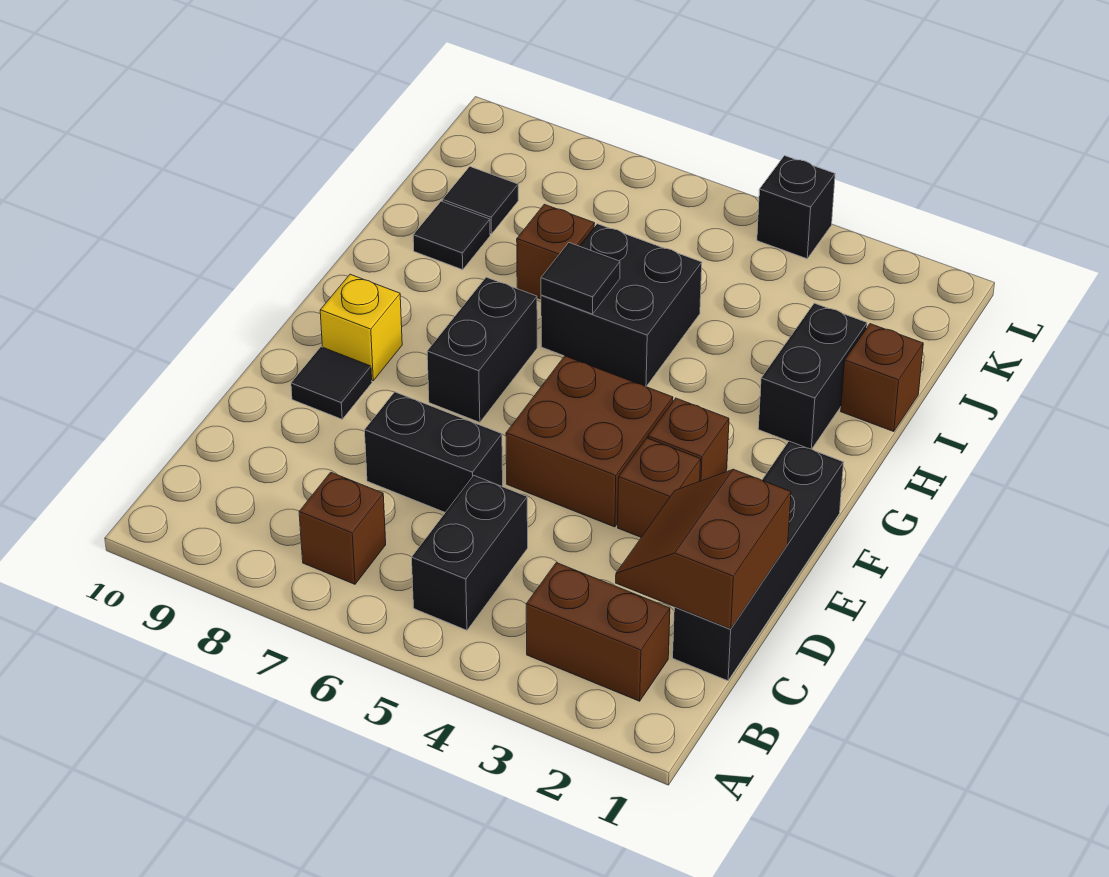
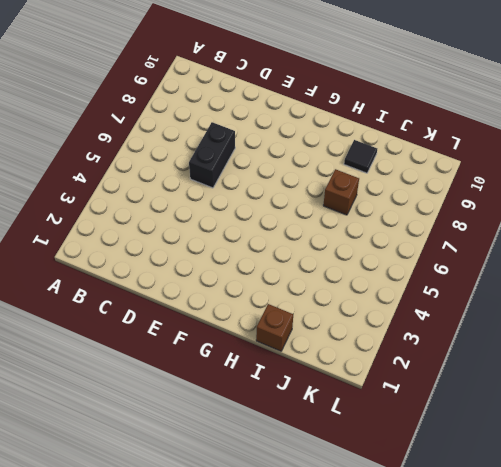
none -> brown 1x2 brick [526,563,670,701]
none -> black 1x2 brick [411,476,528,630]
none -> brown 1x1 brick [299,472,386,584]

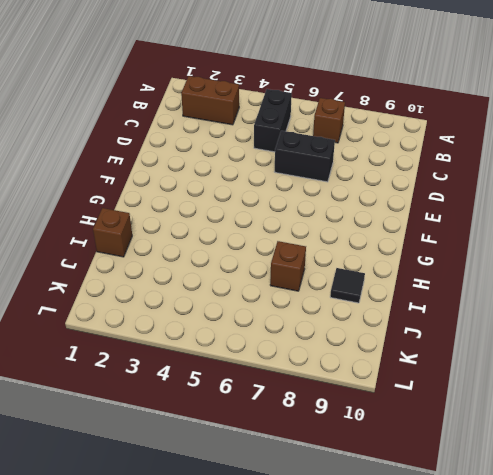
none -> black 1x4 brick [673,441,844,681]
none -> brown 1x1 brick [618,438,701,537]
none -> brown 2x2 brick [506,356,673,527]

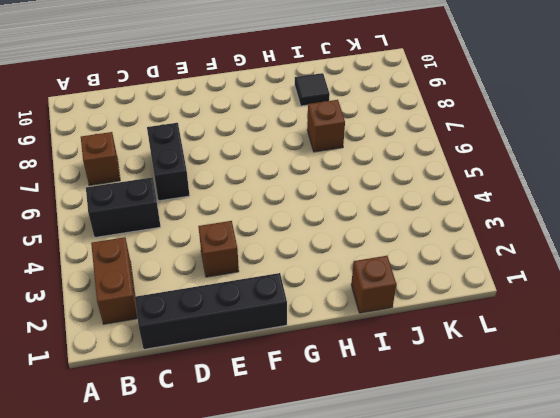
none -> brown 2x2 brick [506,356,673,527]
none -> black 1x1 tile [291,347,372,419]
none -> brown 1x1 brick [648,398,729,481]

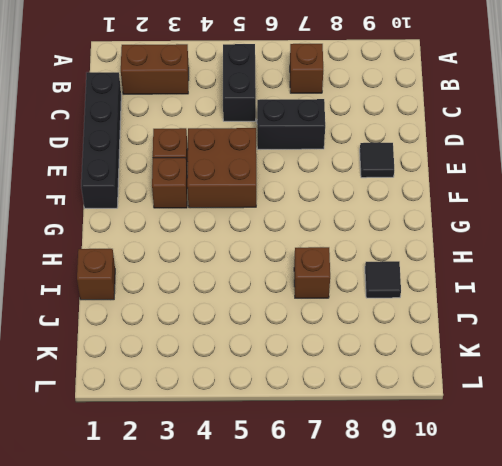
none -> black 1x2 brick [427,277,537,422]
none -> yellow 1x1 brick [320,274,402,381]
none -> black 1x2 brick [758,303,867,449]

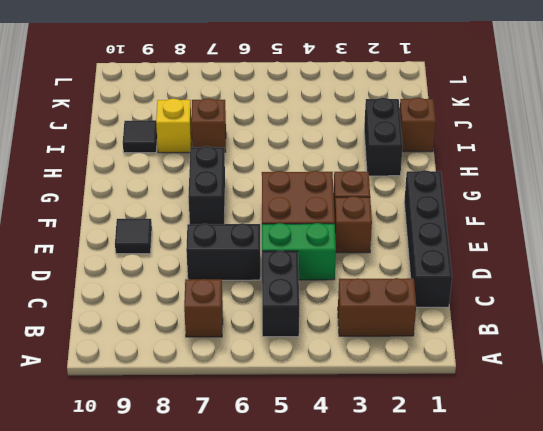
green 1x2 brick [262,223,336,280] -> none
yellow 1x1 brick [156,98,192,153] -> yellow 1x1 brick moved to [320,274,402,381]
none -> black 2x2 brick [541,224,702,387]
none -> black 1x1 tile [442,167,518,234]
none -> black 1x1 brick [757,156,835,259]

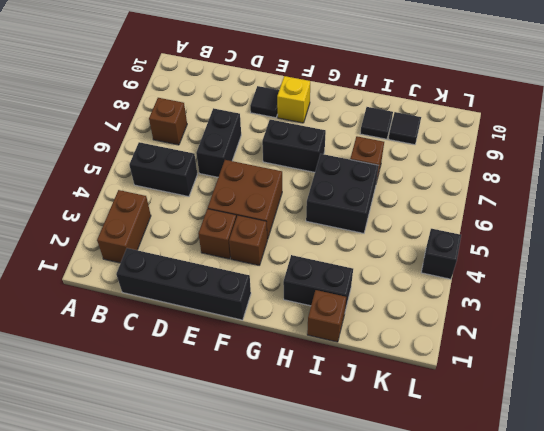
none -> brown 2x2 slope [616,469,791,629]
none -> black 1x1 tile [541,243,620,314]

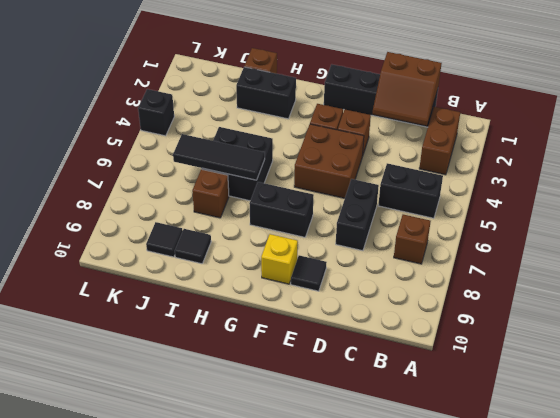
black 1x3 tile [173,134,265,180] -> black 1x1 tile [541,243,620,314]

